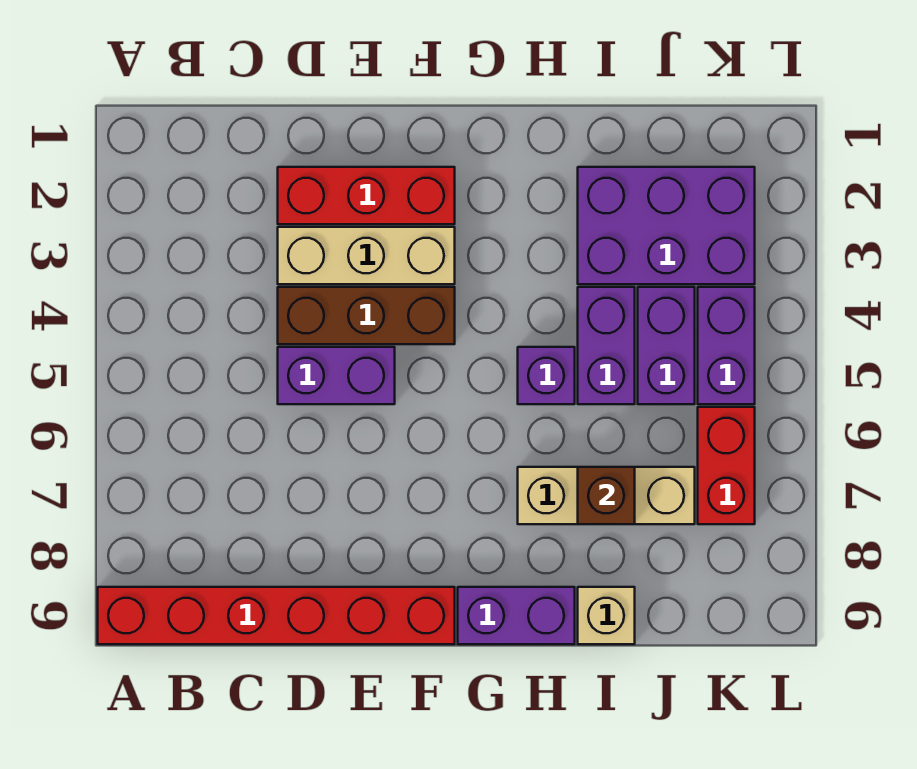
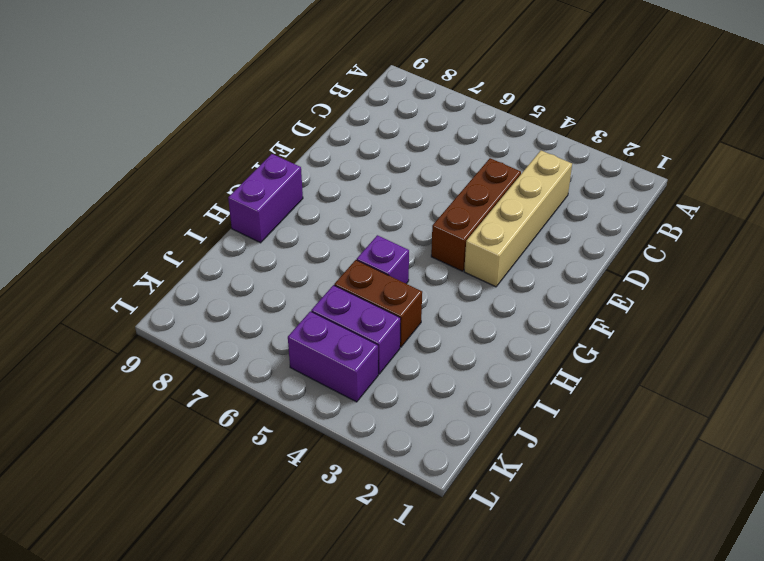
tan 1x4 brick [464,151,572,287] -> tan 1x3 brick [278,227,455,284]
brown 1x2 brick [334,260,422,347] -> purple 1x2 brick [578,287,635,404]
none -> red 1x6 brick [98,587,455,644]
none -> red 1x3 brick [278,167,455,224]
none -> purple 1x2 brick [278,347,395,404]

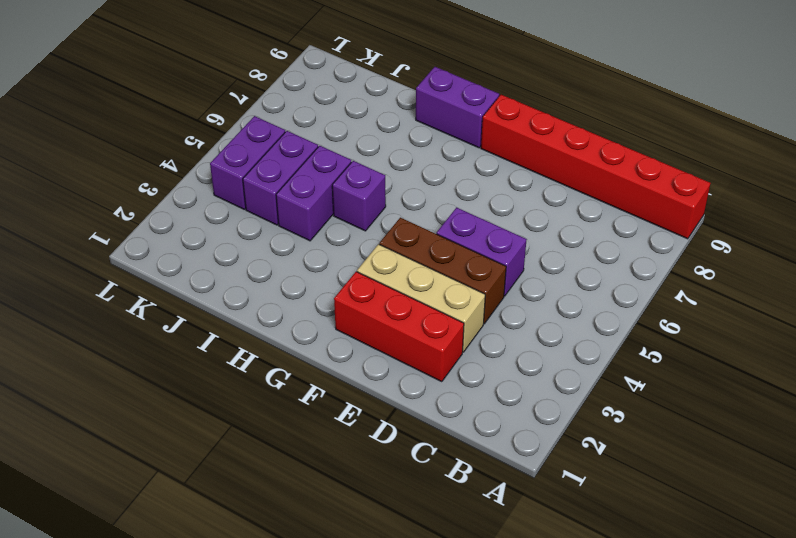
none -> tan 1x3 brick [518,467,695,524]
none -> purple 2x3 brick [578,167,755,284]
none -> tan 1x1 brick [578,587,635,644]

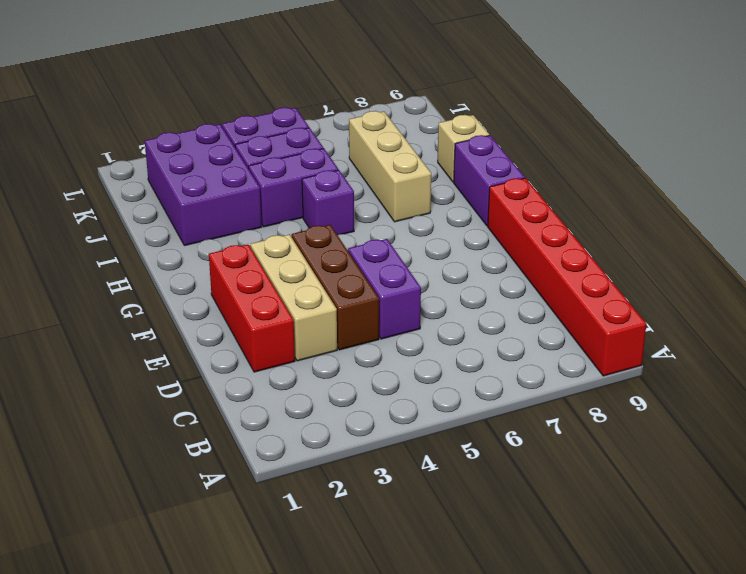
none -> red 1x2 brick [698,407,755,524]
none -> brown 1x1 brick [578,467,635,524]

